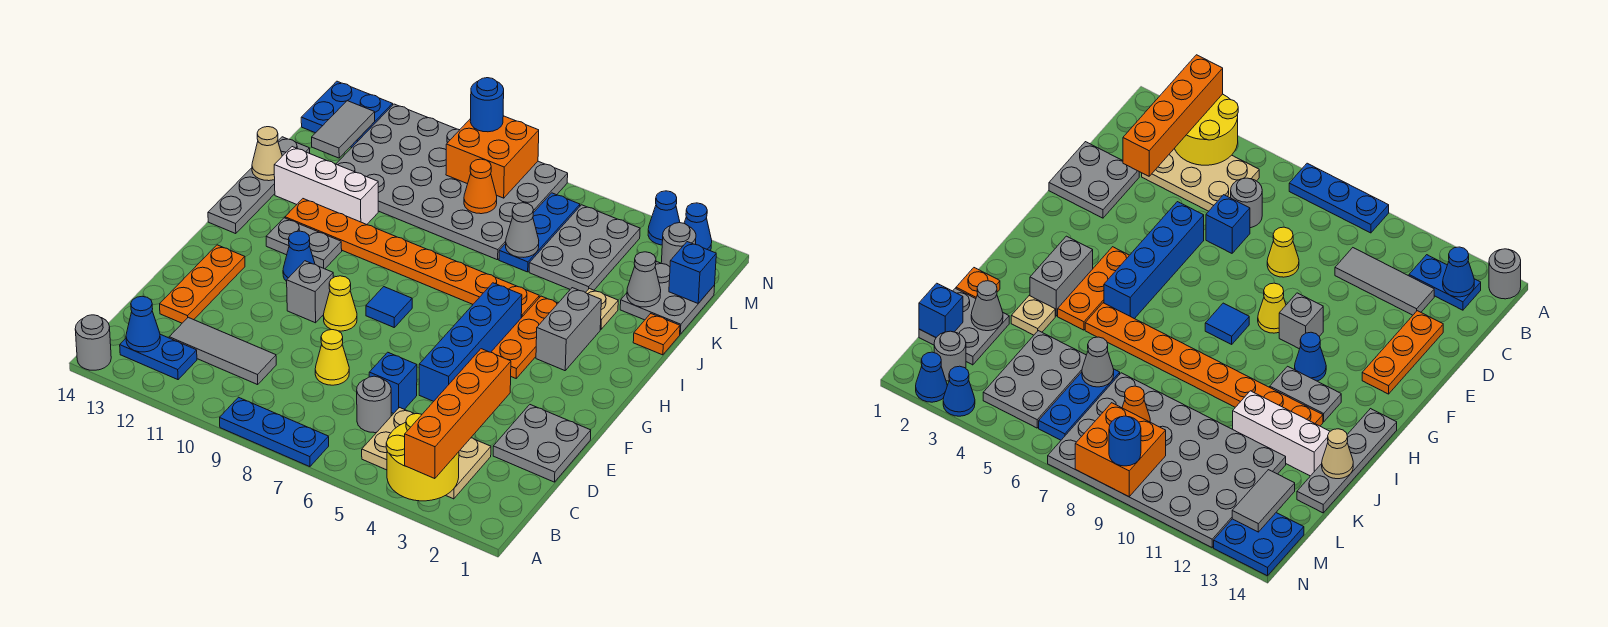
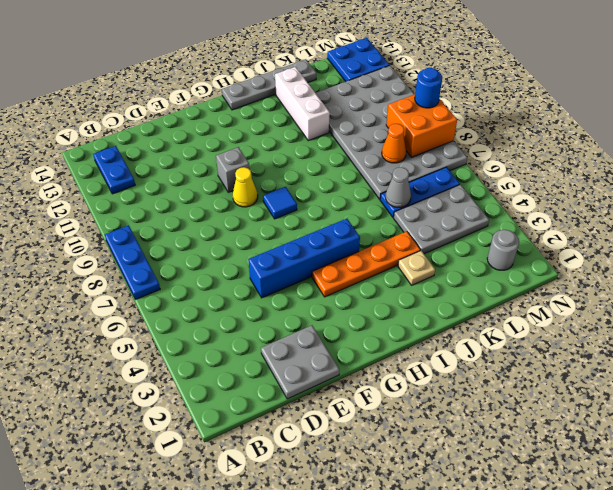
orange 1x4 plate [312,231,420,297] -> orange 1x3 plate [491,296,558,378]
none -> grey 1x1 round brick [75,315,111,370]
none -> tan 2x3 plate [362,407,491,499]
none -> grey 1x1 round brick [357,376,391,433]
none -> grey 1x3 tile [169,317,276,385]

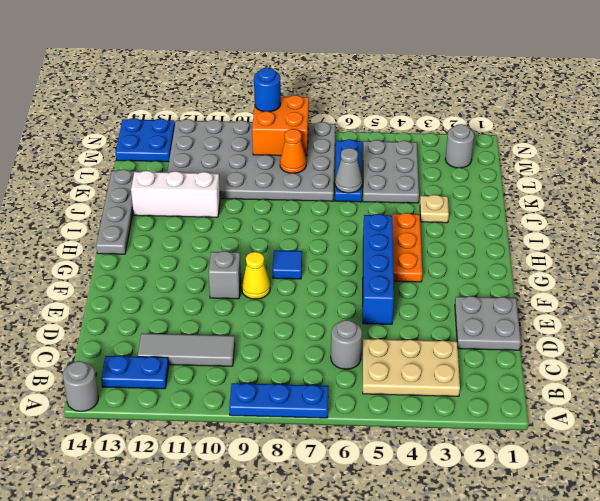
none -> blue 1x1 brick [369,352,417,414]
none -> yellow 1x1 cone [315,330,349,385]
none -> orange 1x3 plate [160,245,245,323]
none -> blue 1x1 cone [283,231,315,282]

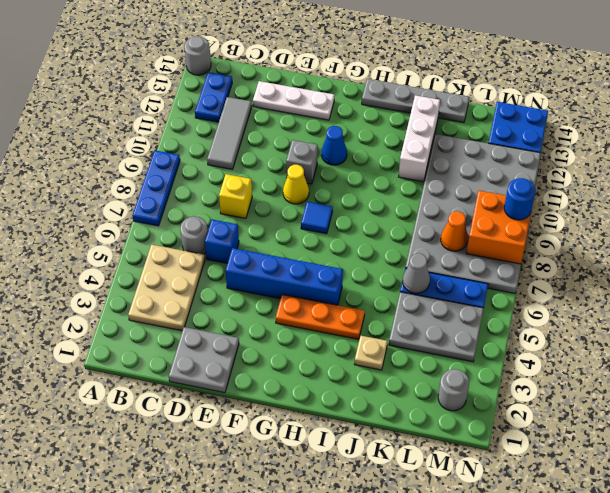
yellow 1x1 brick [219,174,252,218] -> yellow 1x1 cone [315,330,349,385]
white 1x3 plate [253,81,335,120] -> orange 1x3 plate [160,245,245,323]
none -> grey 1x2 brick [536,288,601,371]
none -> grey 1x2 plate [266,218,342,269]
none -> orange 1x8 plate [285,199,539,318]
none -> orange 1x1 plate [633,314,680,355]

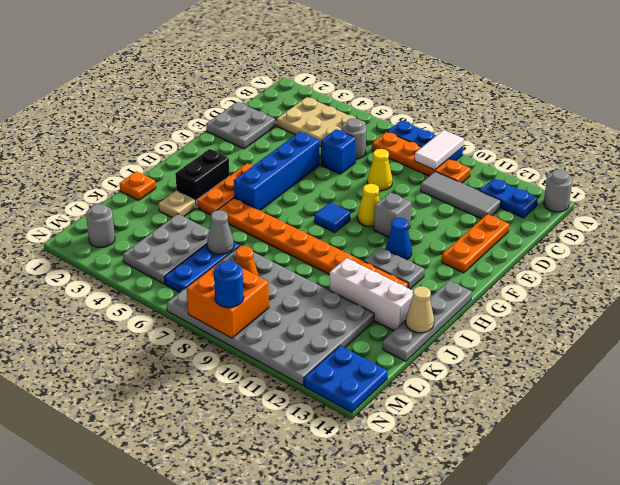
white 1x2 tile [414,130,464,170] -> none
orange 1x4 plate [372,132,470,183] -> none
black 1x2 brick [175,149,230,208] -> grey 1x2 brick [536,288,601,371]
none -> grey 2x2 plate [620,261,715,334]
none -> blue 1x1 cone [684,203,712,250]
none -> blue 1x1 cone [648,191,680,245]
none -> yellow 2x2 round brick [386,413,459,501]

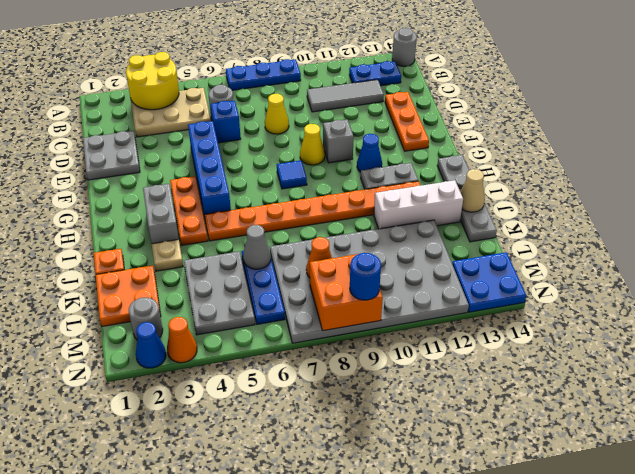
orange 2x2 plate [96,265,161,326] -> grey 2x2 plate [620,261,715,334]
orange 1x1 cone [167,317,197,363] -> blue 1x1 cone [648,191,680,245]
none -> blue 1x1 cone [126,296,160,352]
none -> grey 1x1 cone [627,252,661,307]
none -> blue 1x1 brick [669,242,716,303]
none -> grey 1x2 tile [312,101,375,158]

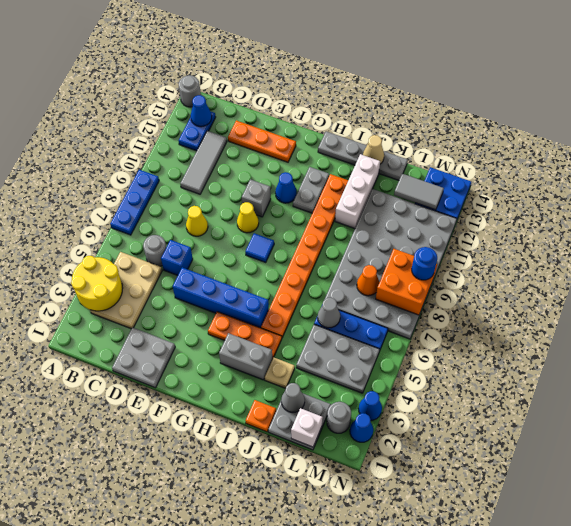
white 1x1 brick [291,408,323,447] -> blue 1x1 brick [669,242,716,303]
none -> orange 1x4 brick [405,349,511,479]

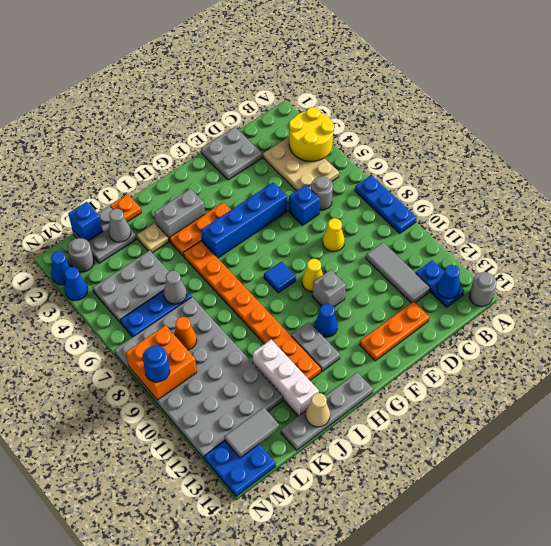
none -> orange 1x4 brick [405,349,511,479]

